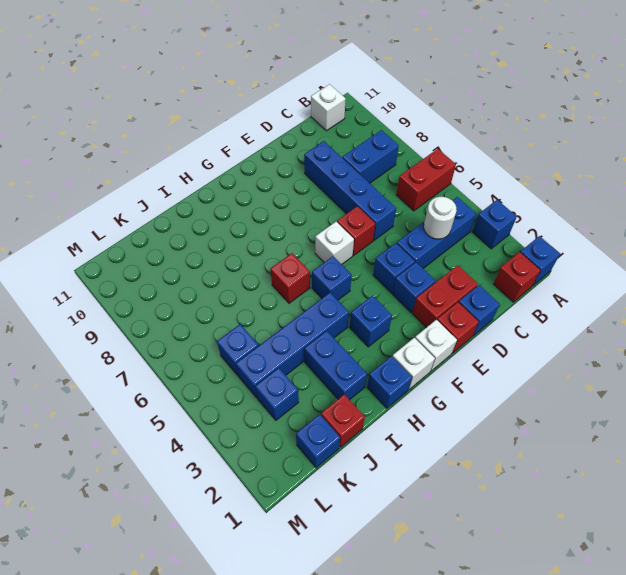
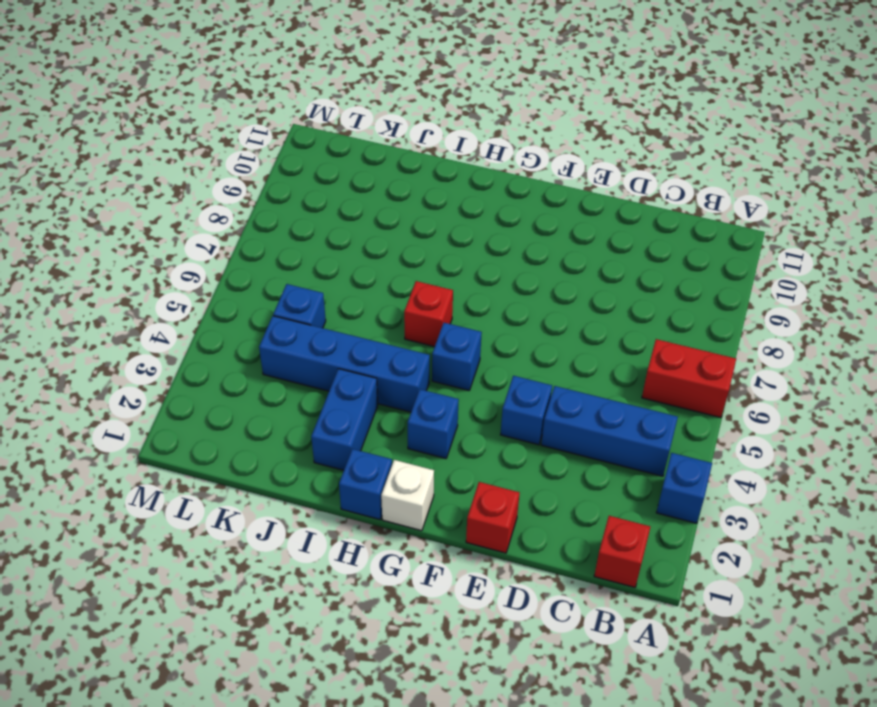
none -> blue 1x1 brick [521,236,560,285]
none -> blue 1x2 brick [342,130,399,183]
none -> white 1x1 brick [311,84,346,131]

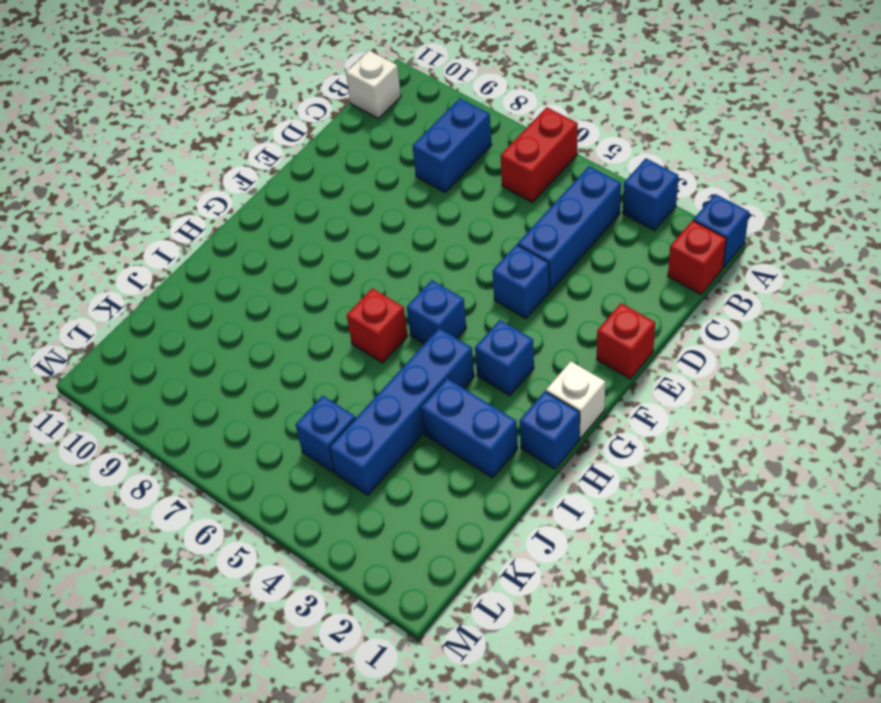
none -> blue 1x1 brick [459,285,500,336]
none -> red 1x2 brick [412,265,478,328]
none -> blue 1x4 brick [304,141,396,240]

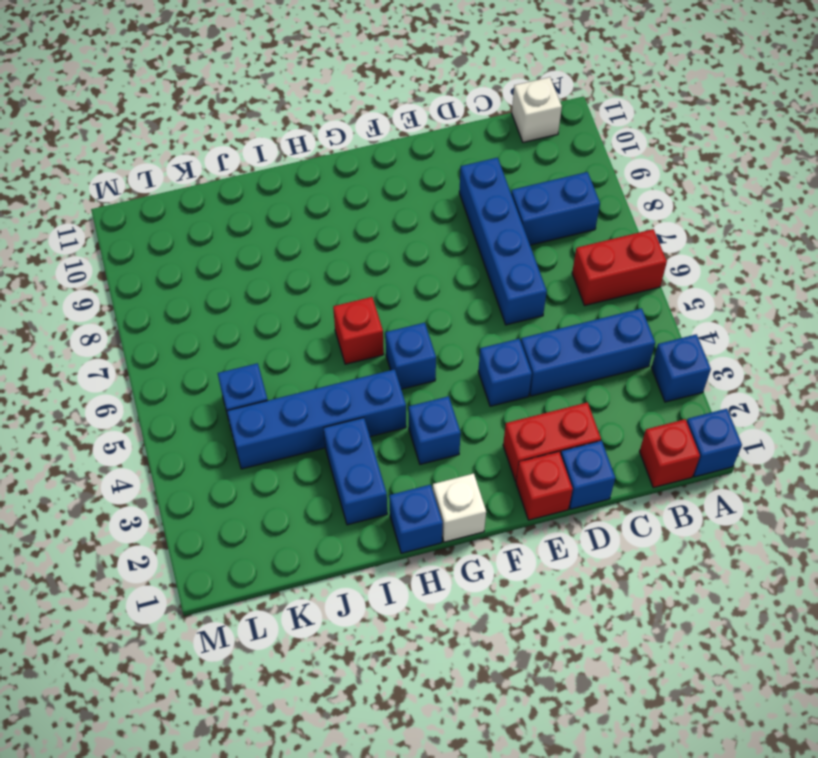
none -> blue 1x1 brick [393,262,436,312]
none -> red 1x1 brick [337,206,375,255]
none -> white 1x1 brick [415,320,457,371]

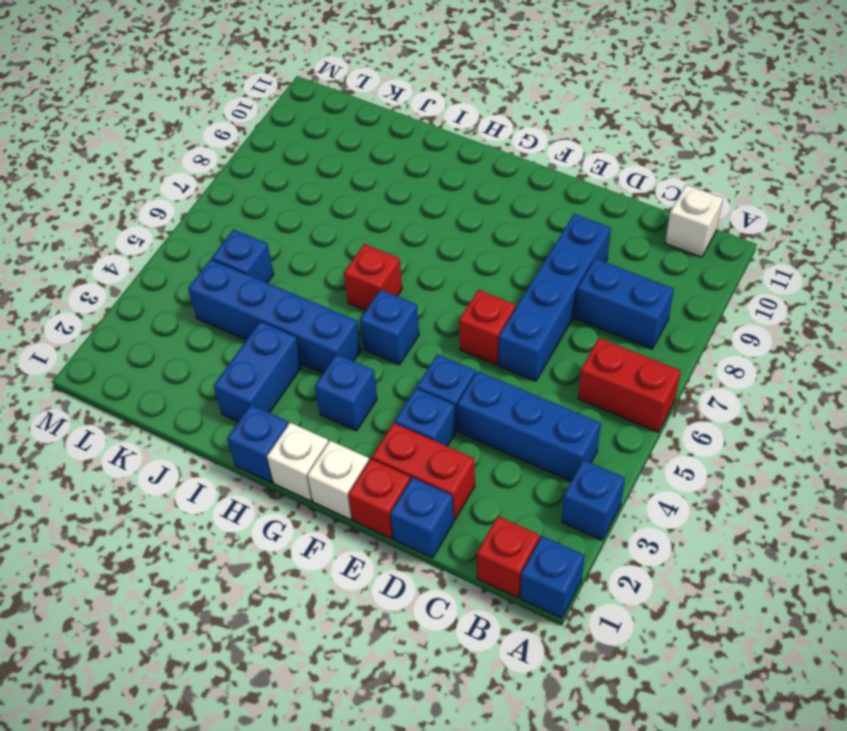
none -> white 1x1 brick [315,222,354,264]
none -> red 1x1 brick [321,394,365,447]
none -> blue 1x1 brick [296,414,340,468]

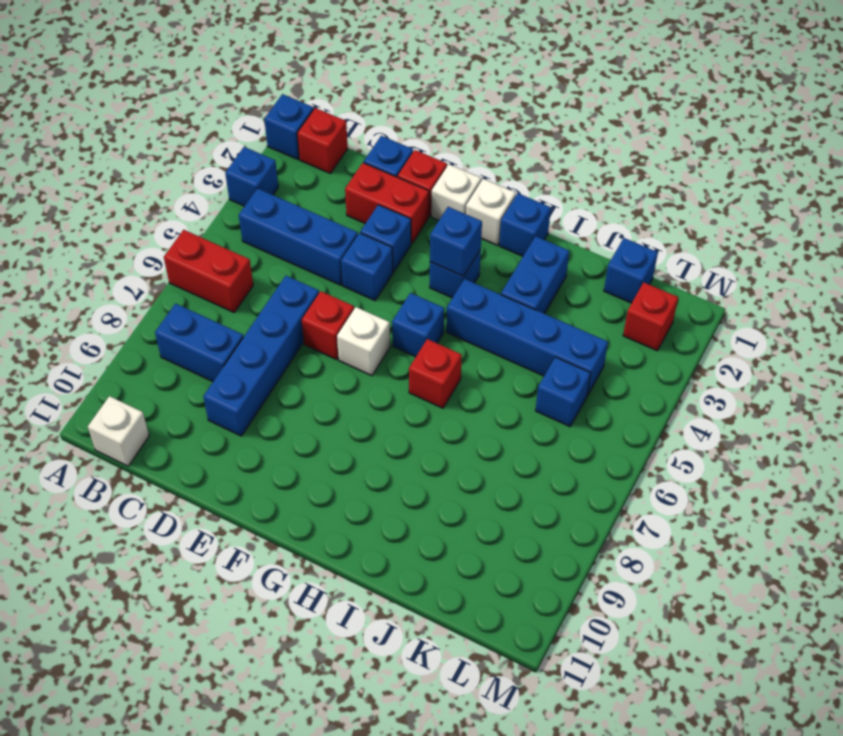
blue 1x1 brick [430,207,482,276] -> blue 1x1 brick moved to [255,368,299,420]
red 1x1 brick [623,282,678,351] -> red 1x1 brick moved to [321,394,365,447]
none -> white 1x1 round brick [424,197,457,239]

